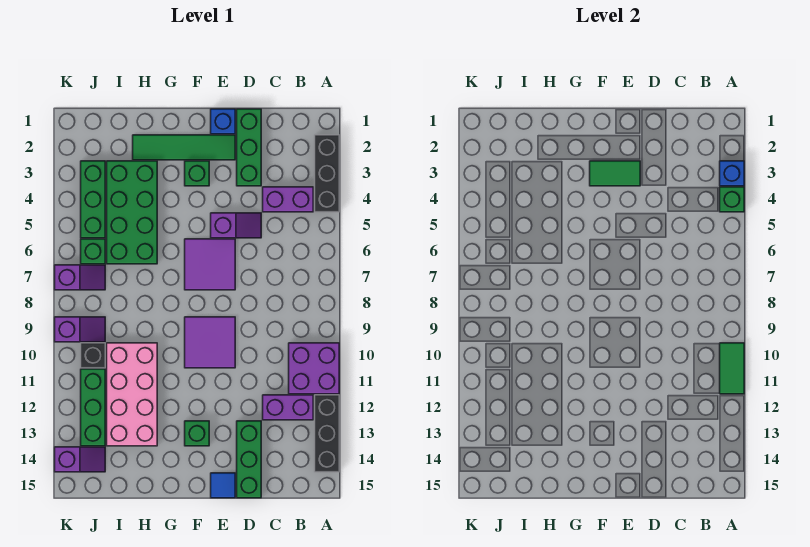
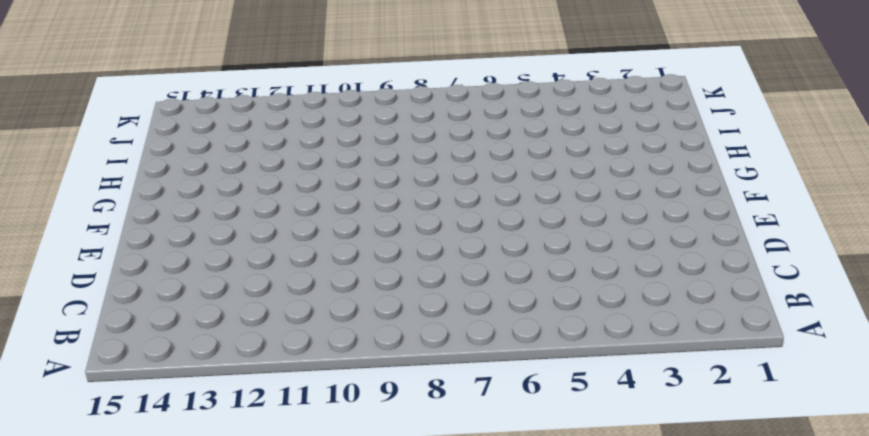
none -> black 1x3 brick [315,135,339,212]
none -> purple 2x2 brick [289,343,339,394]
none -> black 1x3 brick [315,395,339,472]

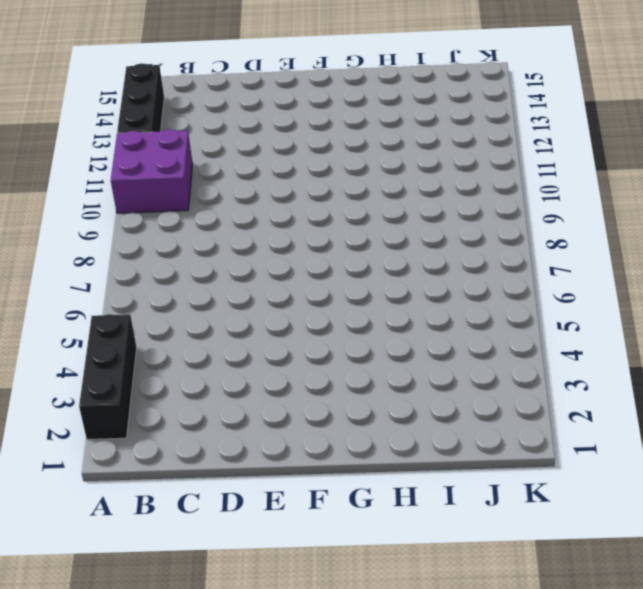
none -> purple 1x2 brick [263,187,313,212]
none -> purple 1x2 brick [263,395,313,420]
none -> green 1x3 brick [237,109,261,186]

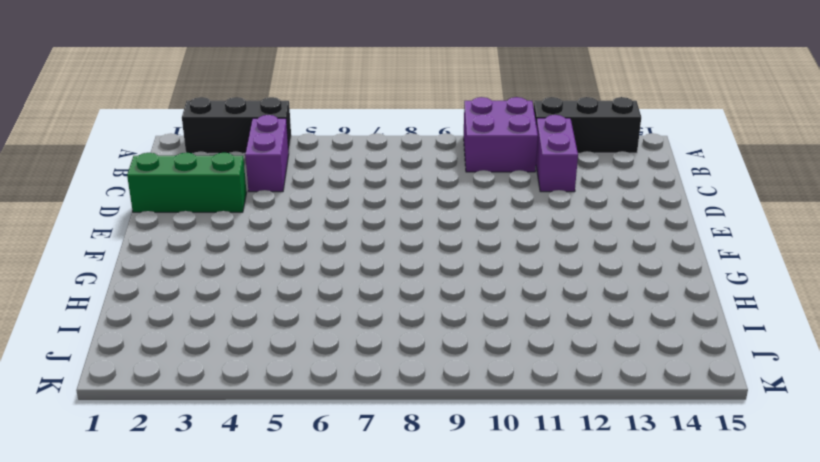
none -> purple 1x2 slope [211,213,261,238]
none -> green 1x3 brick [237,421,261,498]
none -> blue 1x1 brick [211,109,235,134]

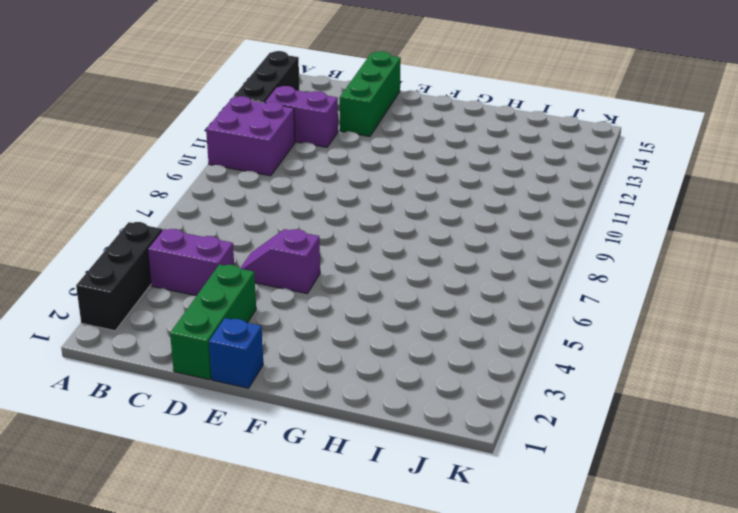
none -> green 1x4 tile [133,135,235,160]
none -> purple 2x2 tile [185,239,235,290]
none -> purple 2x2 tile [185,317,235,368]

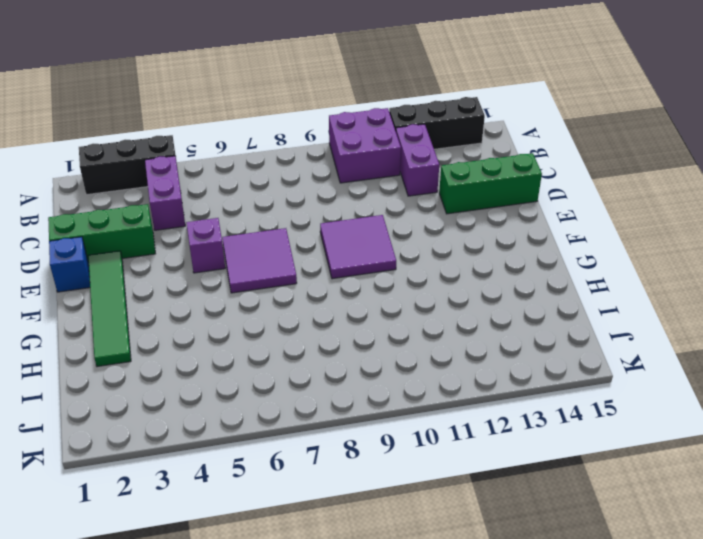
none -> blue 1x1 tile [211,473,235,498]
none -> green 1x1 brick [185,161,209,186]
none -> green 1x1 brick [185,421,209,446]

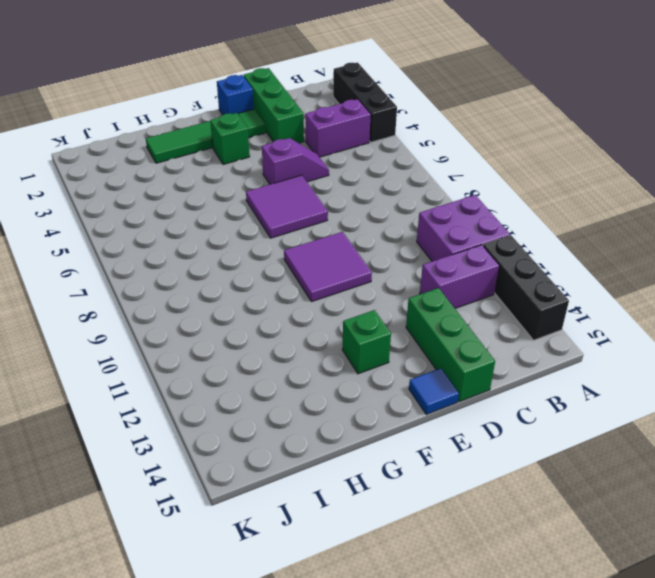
none -> green 2x4 brick [107,161,157,264]
none -> pink 2x4 brick [107,343,157,446]
none -> green 1x3 brick [81,161,105,238]

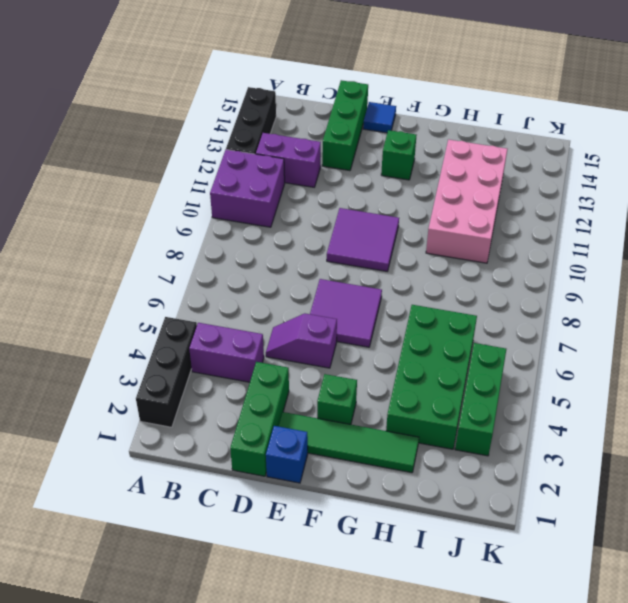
none -> green 1x1 brick [81,239,105,264]
none -> purple 1x2 slope [55,265,105,290]
none -> purple 1x2 slope [55,317,105,342]

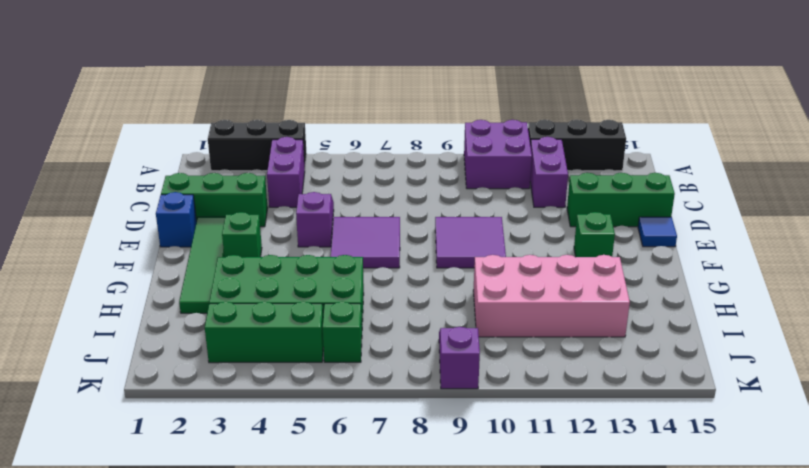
none -> purple 1x2 slope [55,265,105,290]
none -> black 1x1 brick [81,343,105,368]
none -> green 1x3 brick [81,369,105,446]

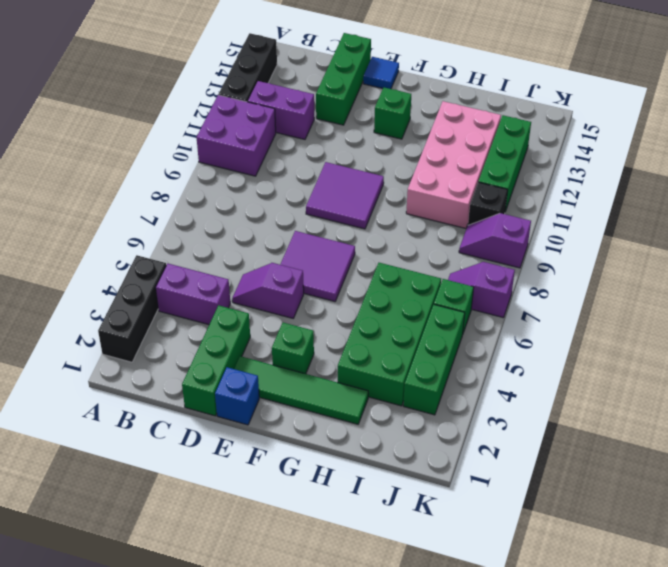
none -> purple 1x2 slope [55,447,105,472]
none -> blue 1x1 brick [720,161,744,186]
none -> green 1x1 brick [720,187,744,212]

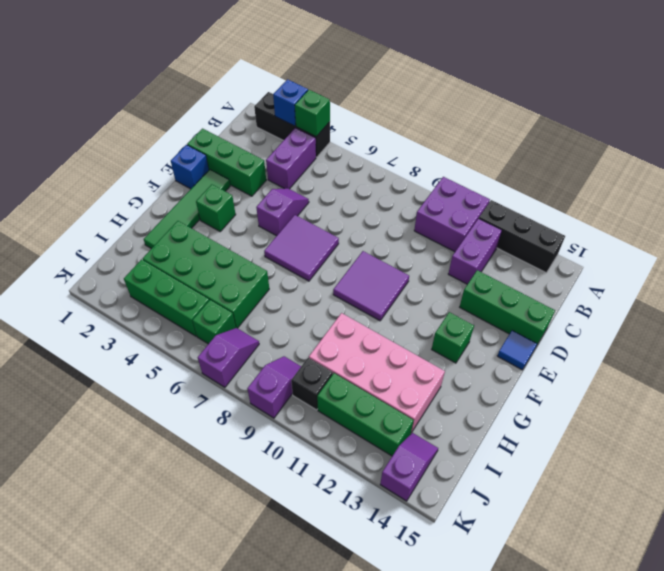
none -> green 1x2 tile [720,343,744,394]
none -> green 1x2 tile [590,161,640,186]

